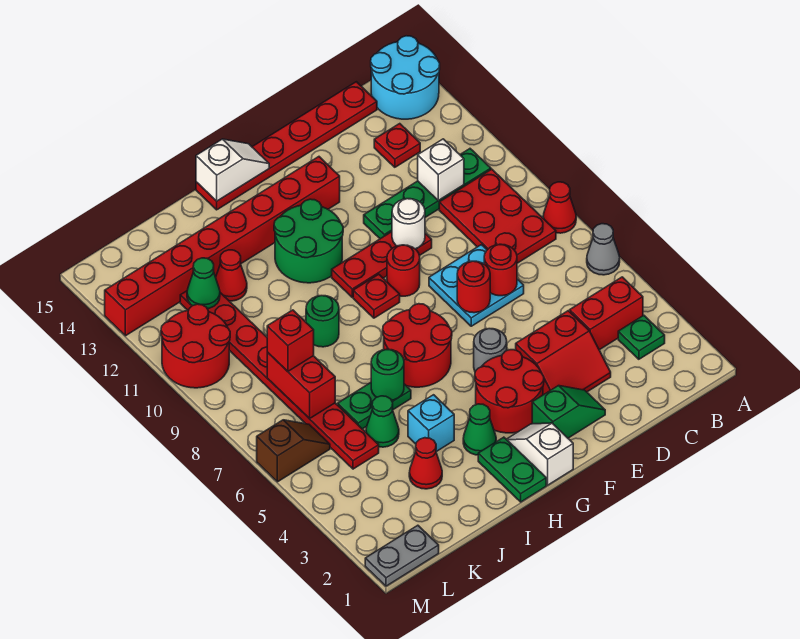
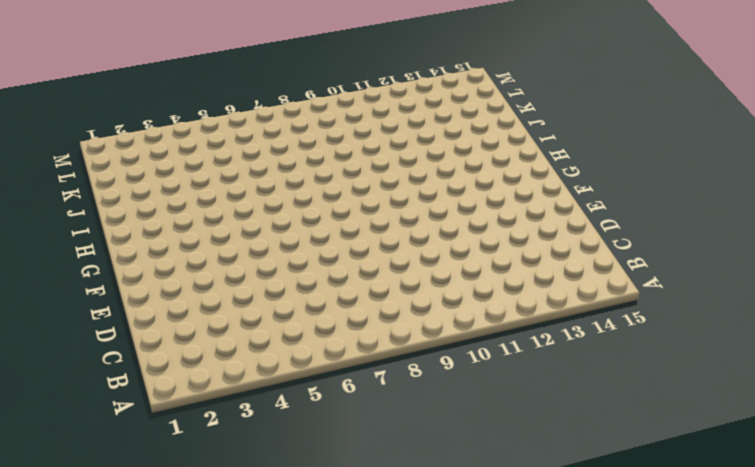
none -> grey 1x1 cone [587,224,620,275]
none -> red 1x1 cone [543,182,576,233]
none -> cyan 2x2 round brick [371,36,440,119]
none -> green 1x1 plate [618,315,665,359]

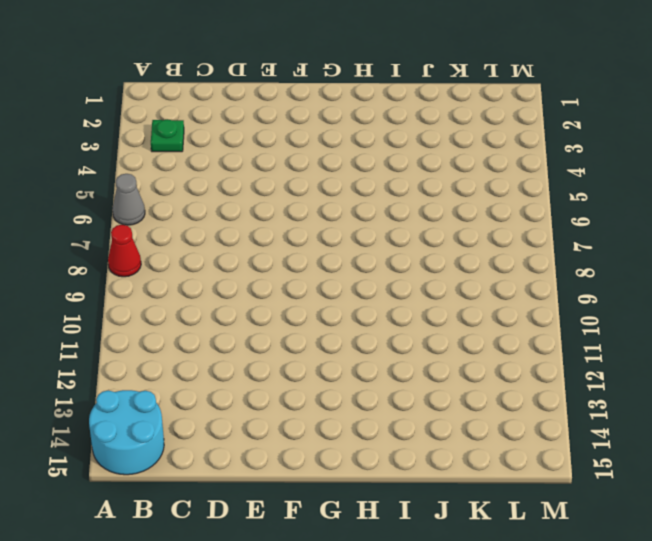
none -> red 1x2 brick [570,277,643,350]
none -> red 2x3 plate [439,169,556,263]
none -> green 1x4 plate [364,149,491,239]
none -> red 1x1 plate [374,124,420,167]

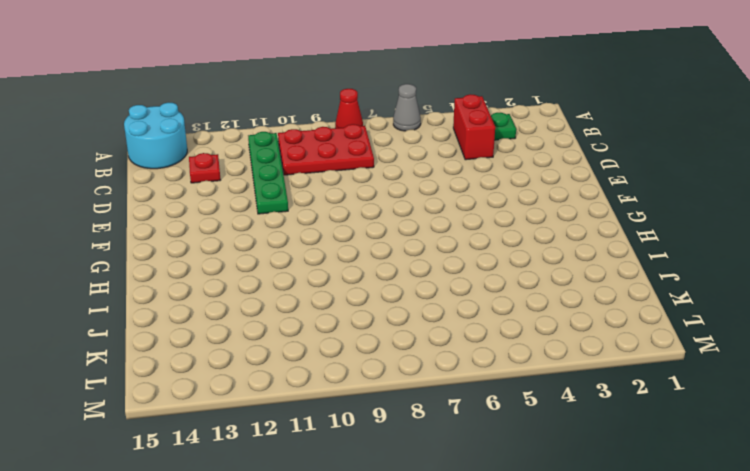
none -> red 1x6 plate [196,82,377,210]
none -> red 2x2 slope [516,311,611,395]
none -> cyan 2x2 plate [429,245,524,326]
none -> green 1x2 slope [532,386,605,438]

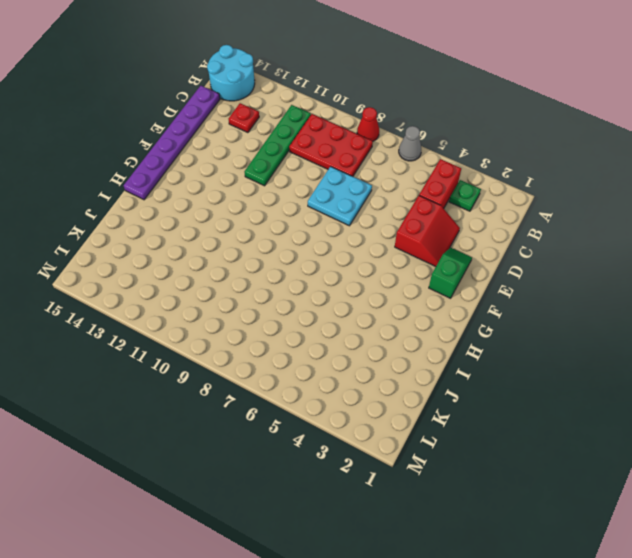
purple 1x6 plate [124,86,220,200] -> red 1x6 plate [196,82,377,210]
none -> red 1x3 plate [332,232,432,297]
none -> red 2x2 round brick [475,350,544,433]
none -> grey 1x1 round brick [474,329,507,371]
none -> red 1x1 round brick [387,245,420,296]

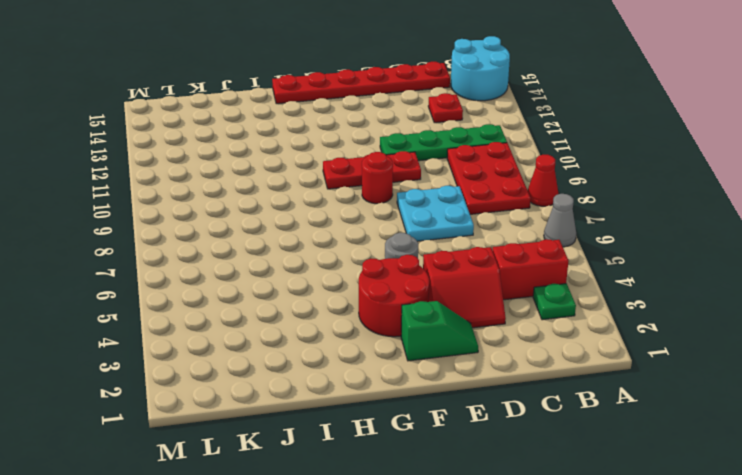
none -> red 1x8 brick [105,157,340,336]
none -> white 1x2 slope [507,423,573,485]
none -> red 2x2 round brick [383,304,452,387]
none -> red 1x1 plate [353,274,400,318]

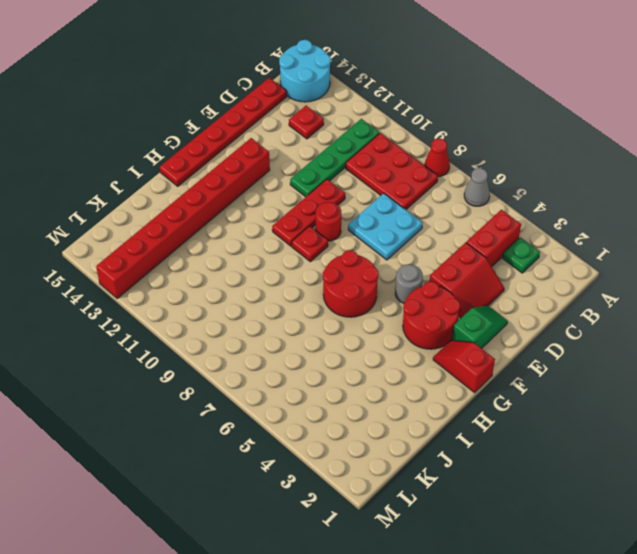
red 1x2 slope [433,340,495,393] -> white 1x2 slope [507,423,573,485]
none -> green 2x2 round brick [274,199,343,283]
none -> green 1x2 plate [478,437,546,502]
none -> green 1x1 cone [463,404,496,455]
none -> cyan 1x1 brick [408,395,454,452]

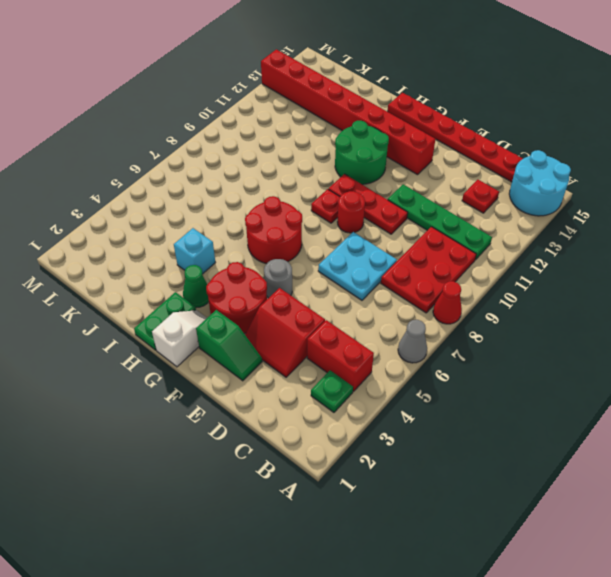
none -> green 1x2 plate [338,383,411,429]
none -> green 1x1 round brick [306,296,339,347]
none -> red 1x1 cone [409,438,442,489]
none -> green 1x1 cone [366,396,399,447]

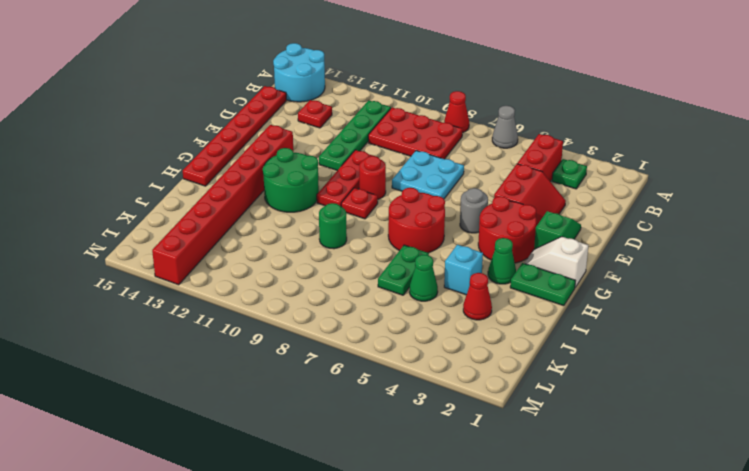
none -> red 1x1 cone [216,250,247,301]
none -> red 1x8 plate [180,291,379,469]
none -> grey 1x2 plate [365,525,439,586]
none -> brown 1x2 slope [257,420,330,482]

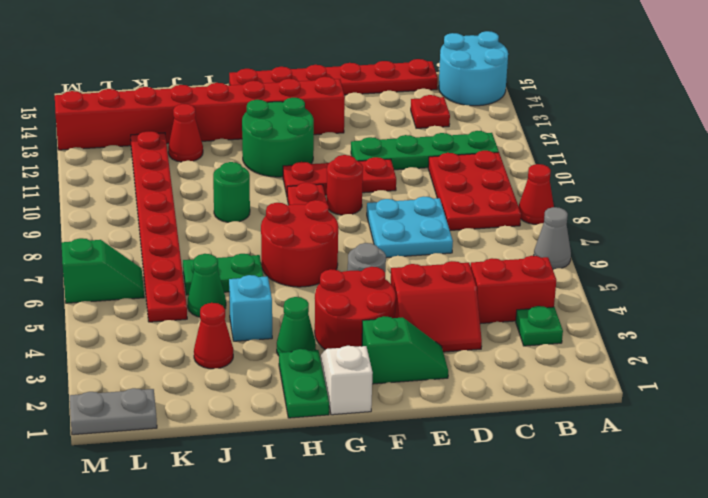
green 1x2 slope [62,238,144,303] -> brown 1x2 slope [257,420,330,482]
none -> red 2x2 round brick [161,304,230,388]
none -> white 1x1 brick [418,139,464,201]
none -> red 1x1 round brick [484,244,517,296]
none -> red 1x1 round brick [457,261,490,313]

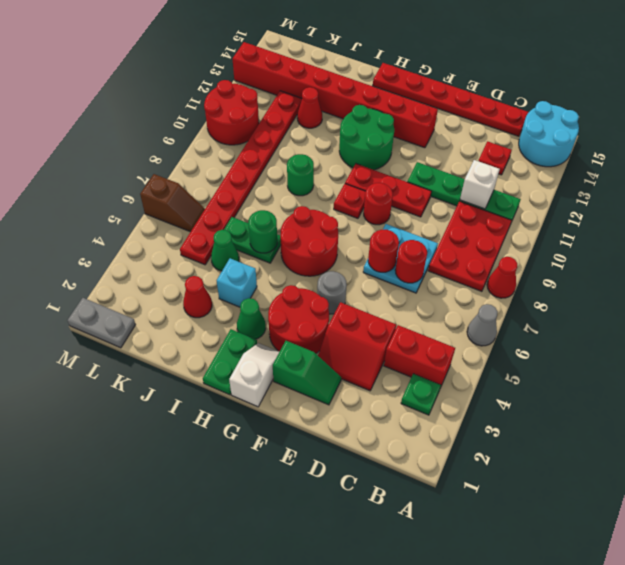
none -> white 1x1 round brick [392,199,425,249]
none -> white 1x2 slope [196,139,269,201]
none -> red 1x2 brick [267,352,335,419]
none -> green 1x1 cone [187,258,220,309]

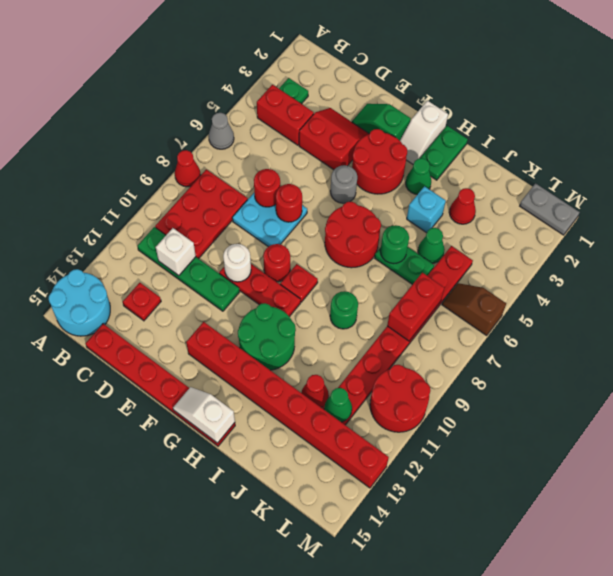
none -> red 1x1 brick [267,310,314,371]

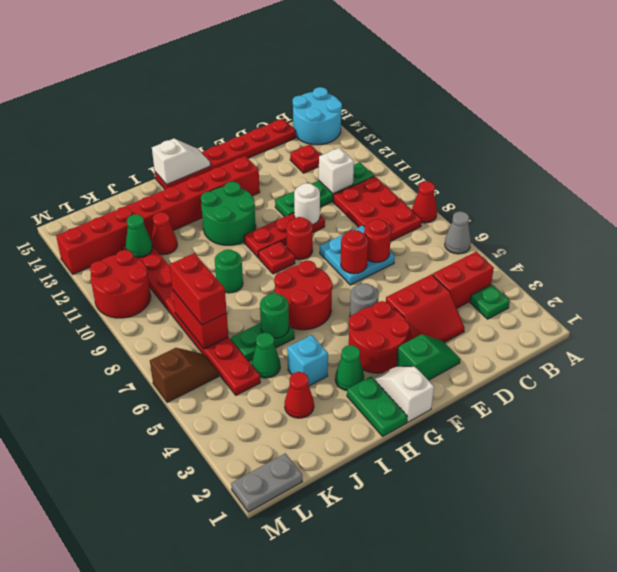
red 1x2 brick [170,253,227,325] -> red 1x1 brick [267,310,314,371]

